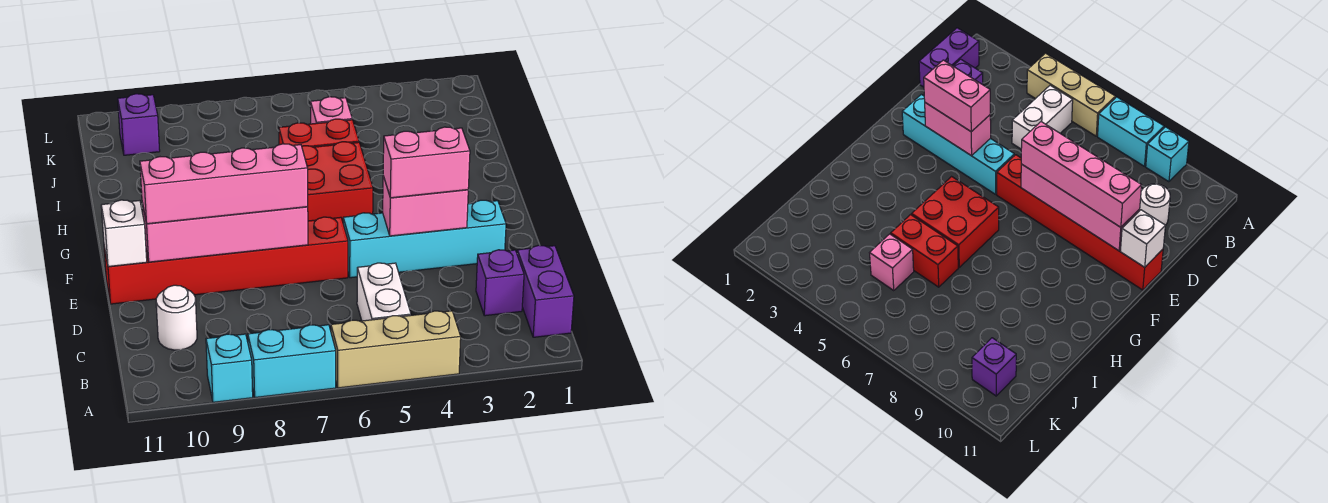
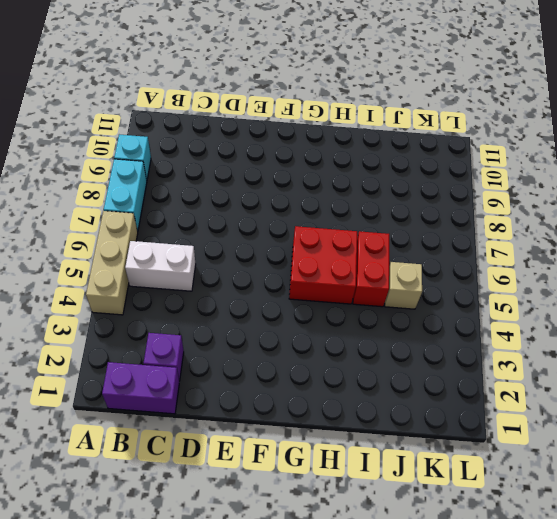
tan 1x1 brick [385,262,422,309] -> pink 1x1 brick [310,97,352,124]
none -> white 1x1 round brick [156,285,197,350]
none -> cyan 1x4 brick [343,200,506,278]
none -> red 1x6 brick [104,217,348,304]

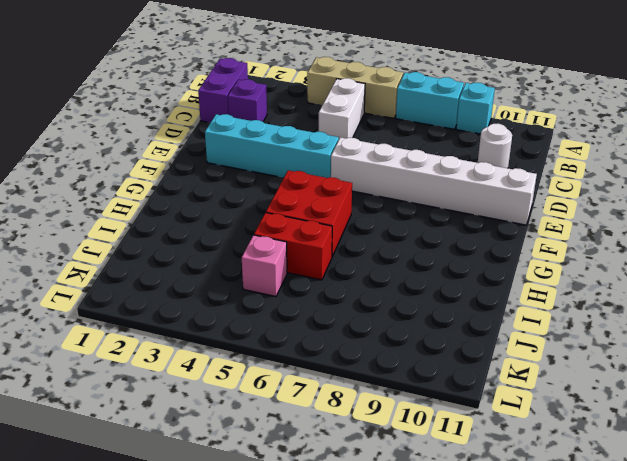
white 1x6 brick [331,137,537,225] -> red 1x6 brick [104,217,348,304]
none -> purple 1x1 brick [118,94,160,155]
none -> pink 1x2 brick [383,176,468,236]
none -> pink 1x4 brick [142,203,308,262]

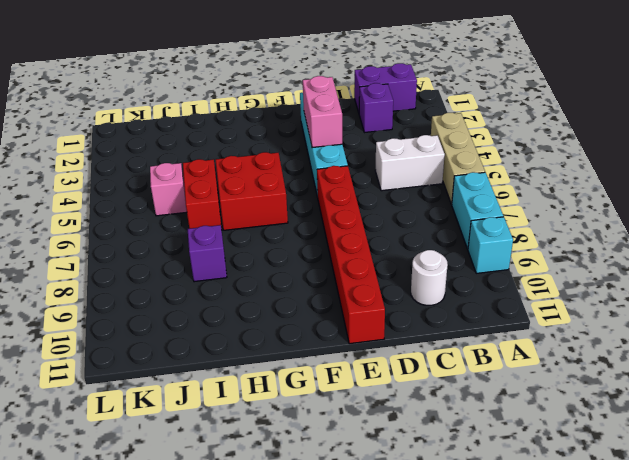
purple 1x1 brick [188,225,227,282] -> purple 1x1 brick moved to [118,94,160,155]
none -> pink 1x4 brick [142,203,308,262]
none -> white 1x1 brick [101,200,147,267]
none -> pink 1x2 brick [383,127,470,198]

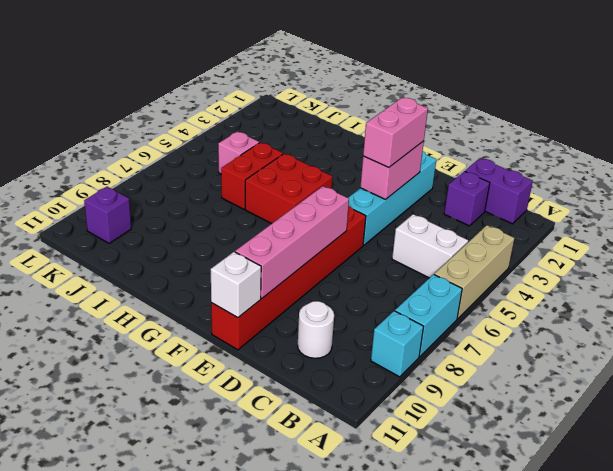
none -> pink 1x4 brick [140,144,308,224]

